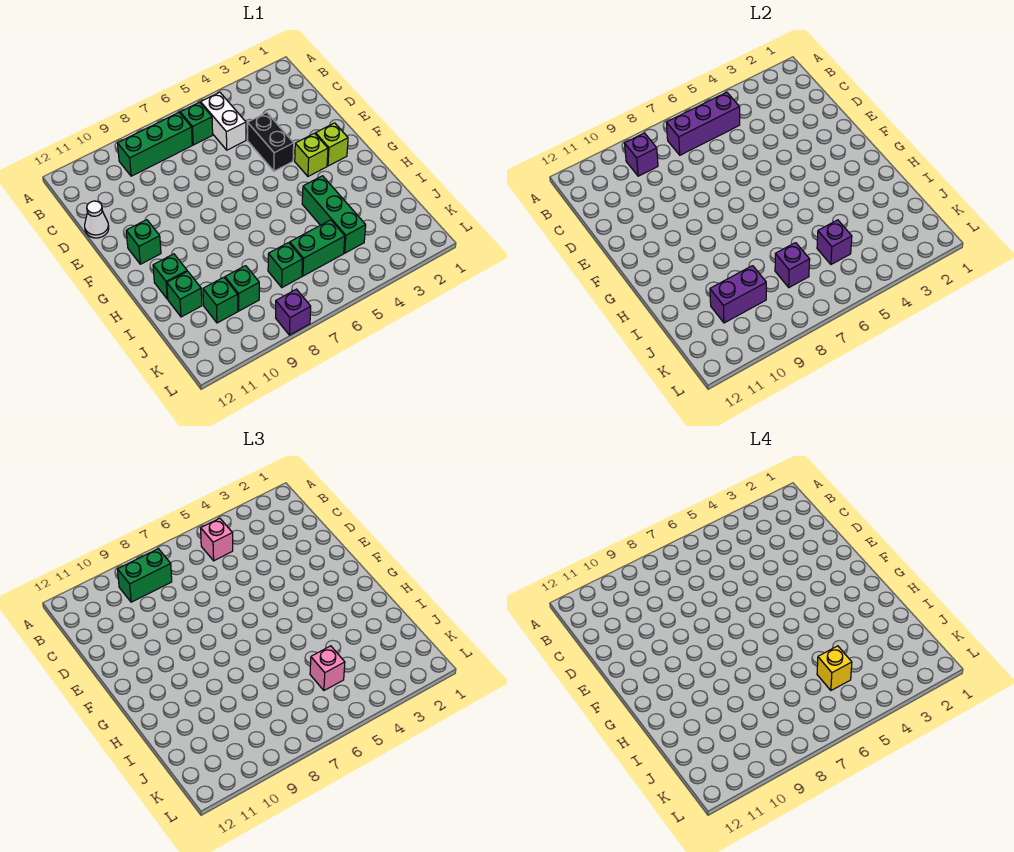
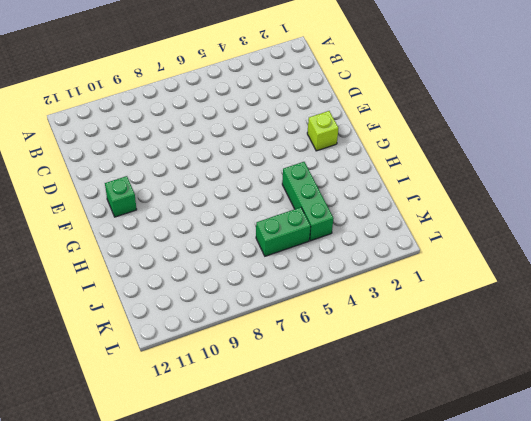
none -> white 1x2 brick [201,92,246,150]
none -> green 1x1 brick [180,102,213,145]
none -> green 1x3 brick [118,113,192,176]

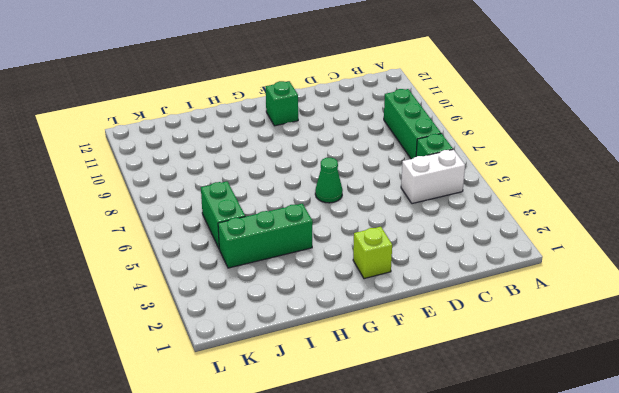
green 1x1 cone [315,158,343,203] -> none
none -> black 1x2 brick [248,113,294,171]
none -> white 1x1 cone [85,201,109,238]
none -> lime 1x1 brick [295,133,328,176]

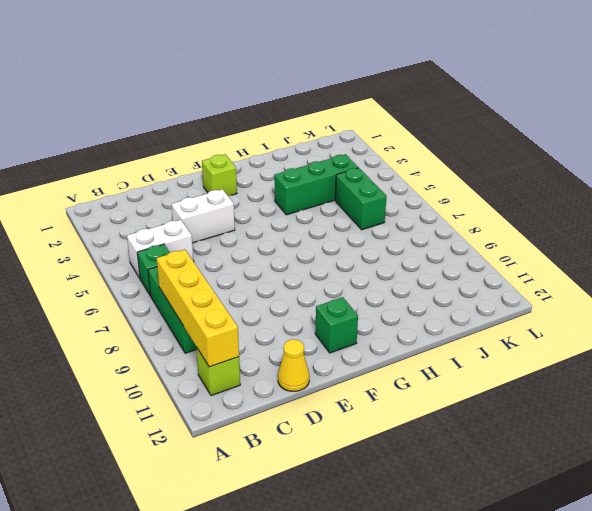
yellow 1x4 brick [156,249,239,367] -> purple 1x1 brick [625,133,658,176]
lime 1x1 brick [196,347,240,396] -> lime 1x1 brick moved to [295,133,328,176]
white 1x2 brick [171,189,235,243] -> black 1x2 brick [248,113,294,171]
yellow 1x1 cone [278,339,309,391] -> white 1x1 cone [85,201,109,238]
none -> green 1x1 brick [153,254,187,299]
none -> green 1x1 brick [167,271,202,317]
none -> green 1x1 brick [268,243,303,287]

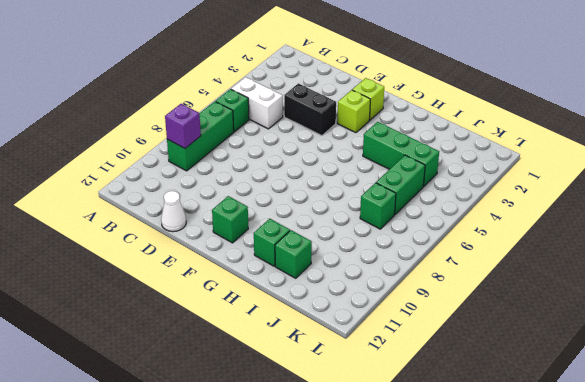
none -> green 1x1 brick [225,266,259,311]
none -> green 1x1 brick [203,277,238,323]
none -> purple 1x1 brick [276,289,311,335]

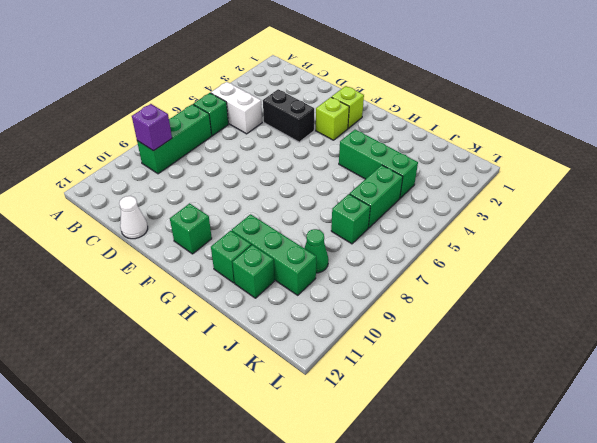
green 1x3 brick [232,214,316,295] -> green 1x1 brick [203,277,238,323]
green 1x1 cone [304,229,328,273] -> green 1x1 brick [225,266,259,311]
none -> purple 1x1 brick [276,289,311,335]
none -> purple 1x3 brick [666,92,740,155]
none -> purple 1x1 brick [817,220,852,264]

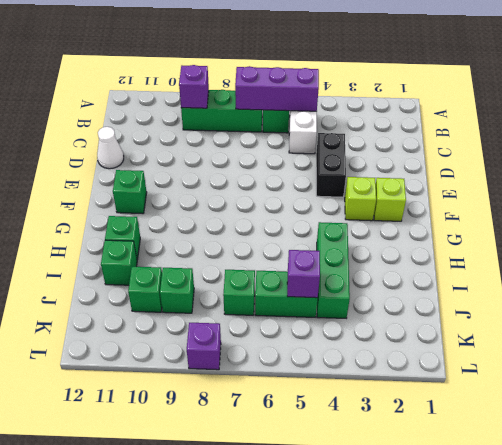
none -> purple 1x1 brick [775,243,810,287]
none -> purple 1x2 brick [710,266,766,323]
none -> pink 1x1 brick [201,518,233,561]

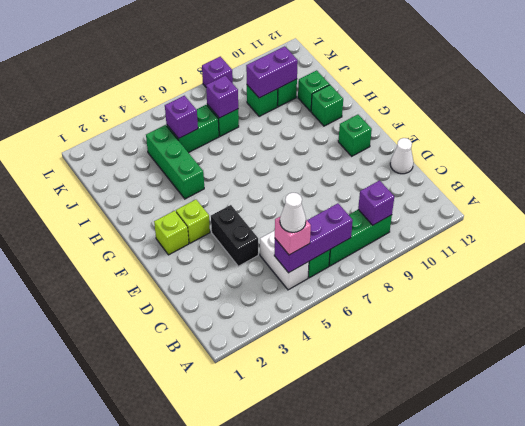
white 1x1 cone [280,193,306,232] -> none
none -> green 1x2 brick [118,549,172,602]
none -> pink 1x1 brick [310,646,345,690]
none -> yellow 1x1 brick [817,646,852,690]

